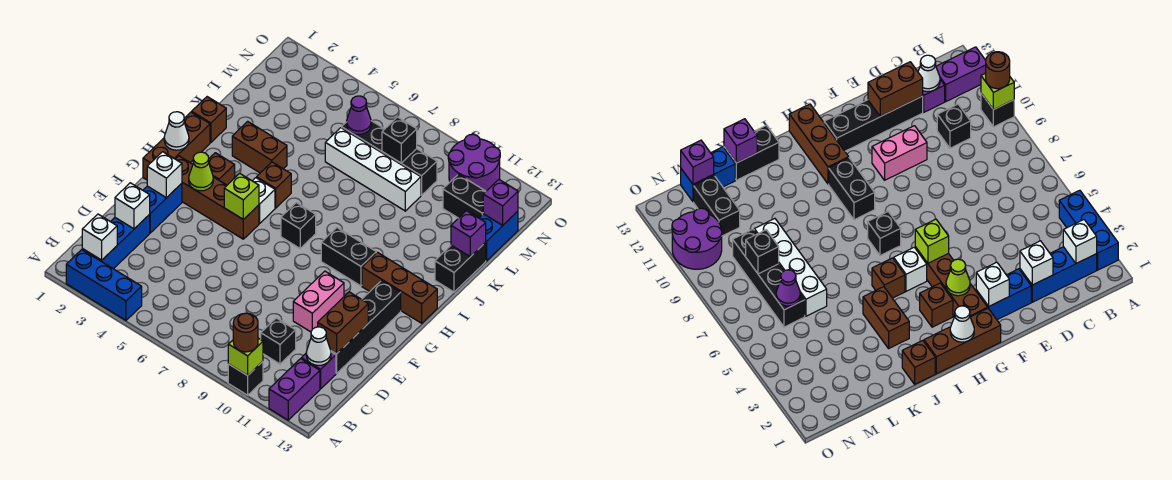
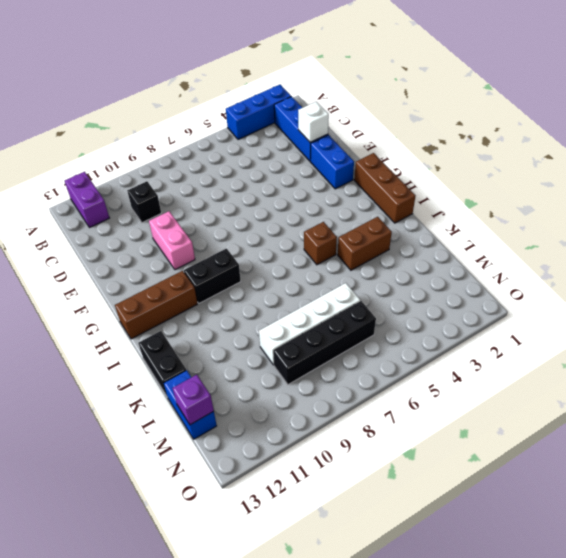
none -> black 1x1 brick [228,361,263,395]
none -> purple 1x1 brick [301,352,336,389]
none -> black 1x4 brick [331,281,401,373]
none -> brown 1x4 brick [176,156,259,239]

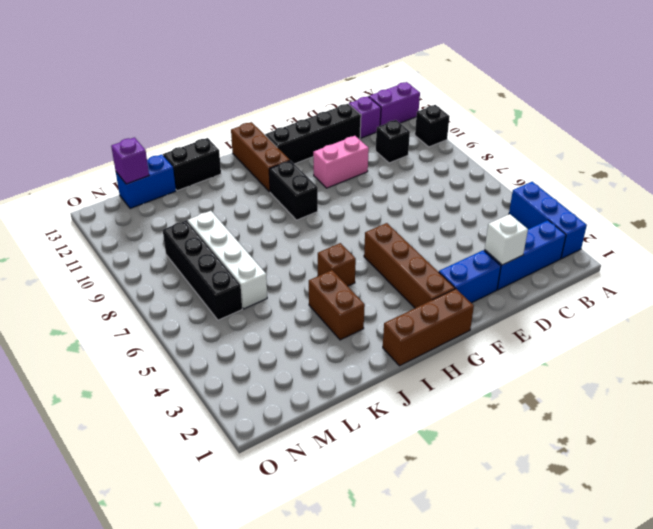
none -> brown 1x1 brick [209,153,235,185]
none -> white 1x1 brick [253,178,275,224]
none -> black 1x1 brick [281,203,316,248]
none -> brown 1x1 brick [192,97,226,142]

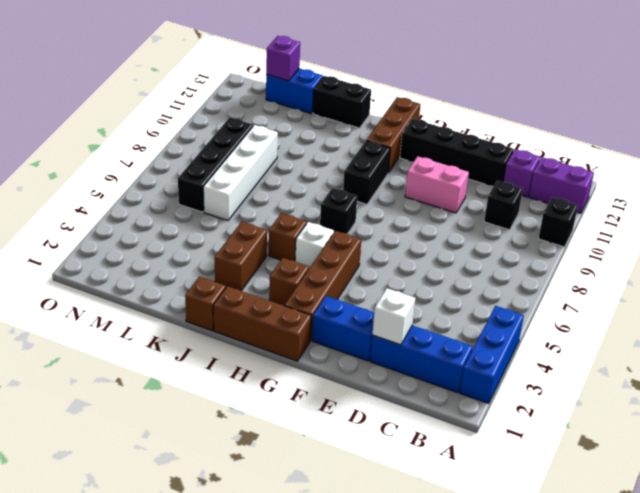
none -> black 1x2 brick [443,174,486,218]
none -> purple 2x2 round brick [448,134,500,191]
none -> lime 1x1 brick [228,338,263,376]
none -> white 1x1 brick [82,214,117,260]

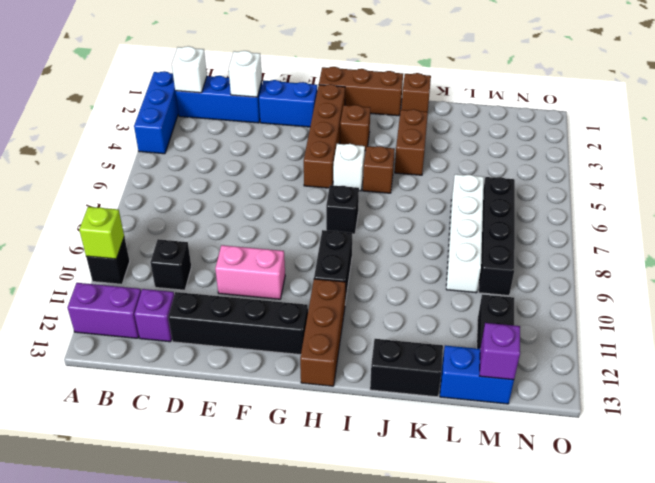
none -> purple 2x2 round brick [448,134,500,191]
none -> white 1x1 cone [306,327,331,365]
none -> brown 1x2 brick [318,292,368,354]
none -> white 1x1 brick [147,152,182,198]

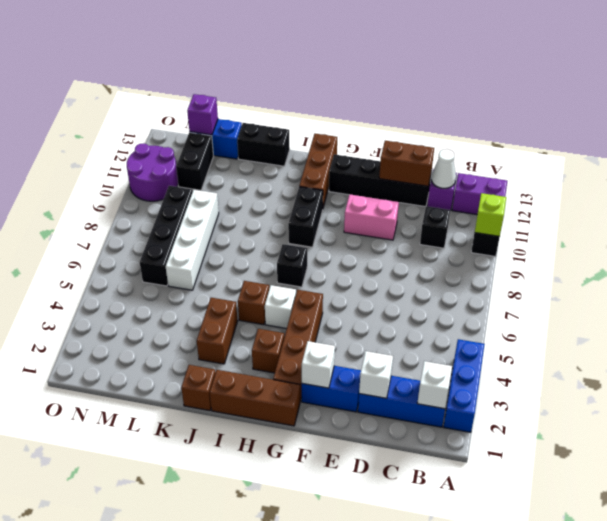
none -> lime 1x1 cone [189,152,213,191]
none -> lime 1x1 brick [224,173,259,220]
none -> white 1x1 cone [164,112,189,150]
none -> purple 1x1 brick [451,211,486,257]

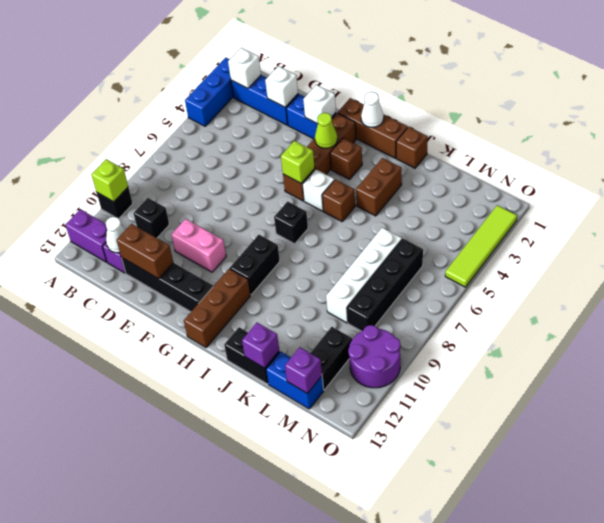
lime 1x4 tile [445,205,517,287] -> none
none -> purple 1x1 cone [347,96,371,134]
none -> black 1x1 brick [382,117,417,163]
none -> brown 1x1 round brick [233,313,258,352]

